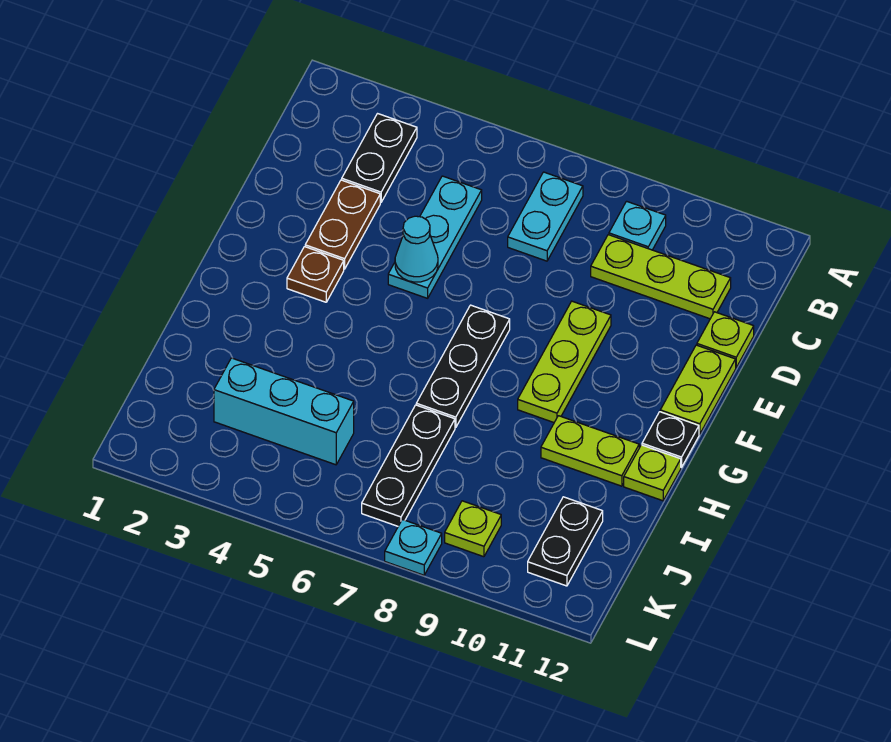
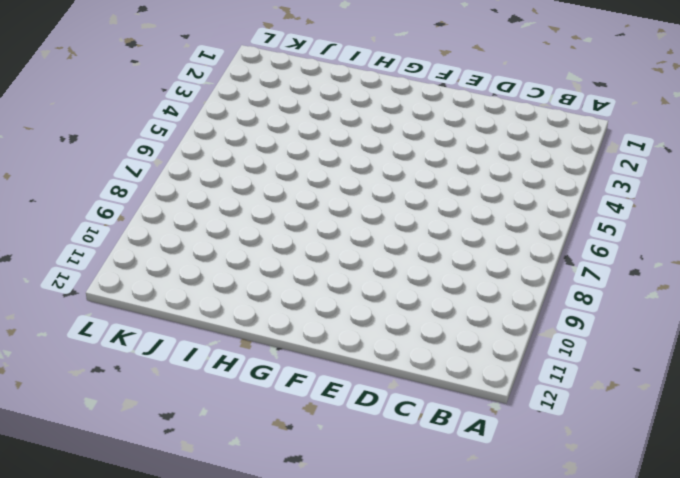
none -> black 1x2 plate [342,114,417,202]
none -> cyan 1x2 plate [508,172,583,261]
none -> cyan 1x1 plate [609,201,666,250]

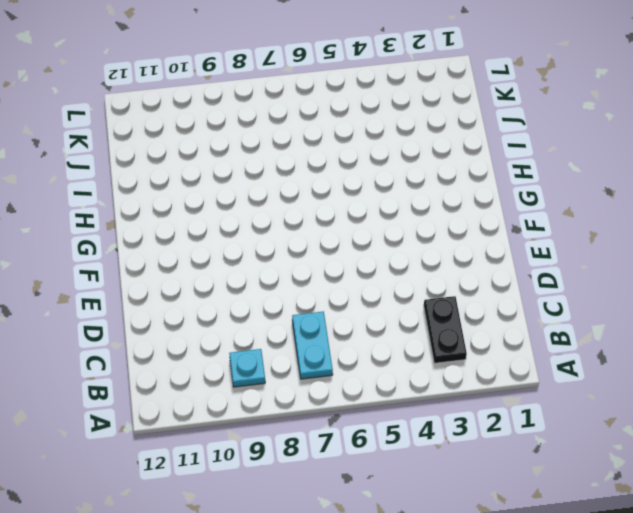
none -> cyan 1x3 plate [388,176,482,298]
none -> lime 1x3 plate [591,235,731,319]
none -> brown 1x2 plate [305,180,380,269]

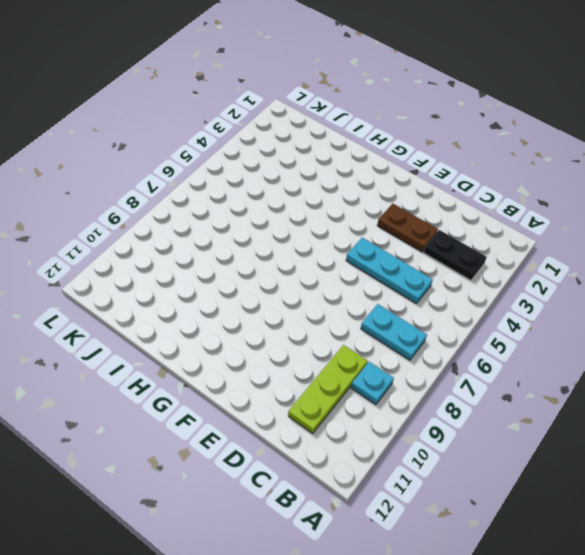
none -> lime 1x1 plate [697,312,754,367]
none -> lime 1x3 plate [518,301,611,422]
none -> lime 1x2 plate [660,345,736,434]

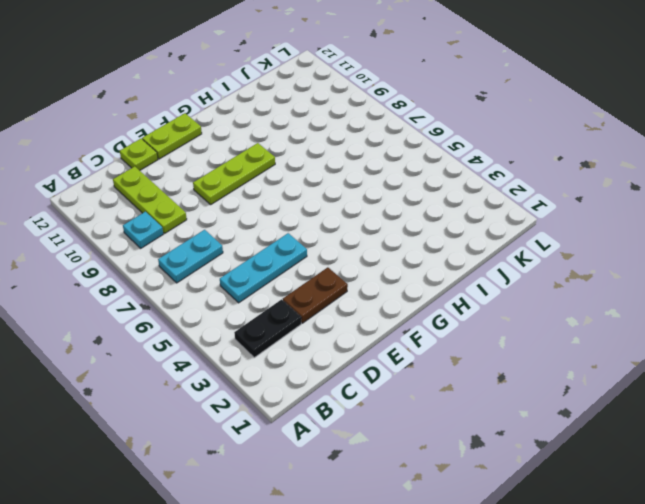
none -> brown 1x1 plate [287,247,344,302]
none -> black 1x3 plate [416,305,510,428]
none -> black 1x1 plate [642,412,699,468]

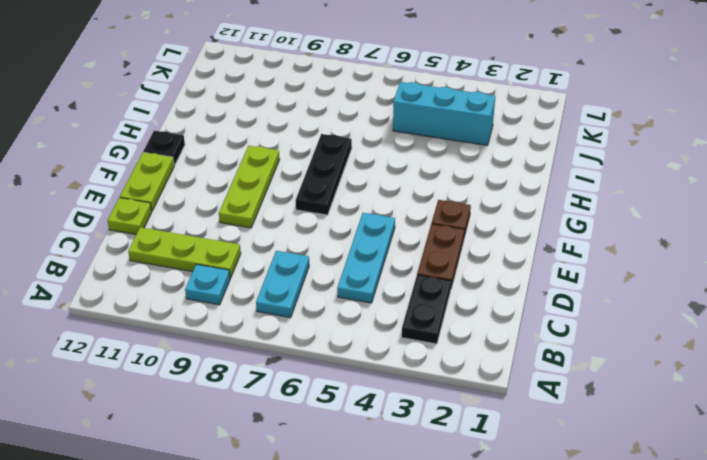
none -> lime 1x2 plate [541,416,639,486]
none -> lime 1x1 plate [624,445,681,501]
none -> black 1x3 plate [362,405,455,526]

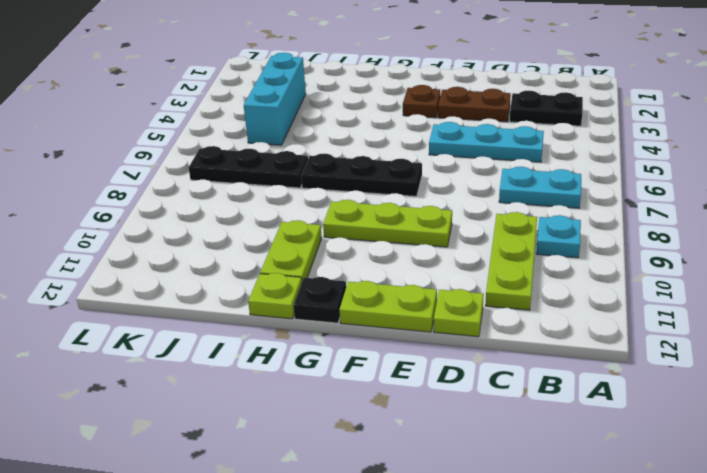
none -> black 1x2 plate [528,497,603,586]
none -> lime 1x1 plate [445,501,501,557]
none -> cyan 1x1 plate [385,519,442,575]

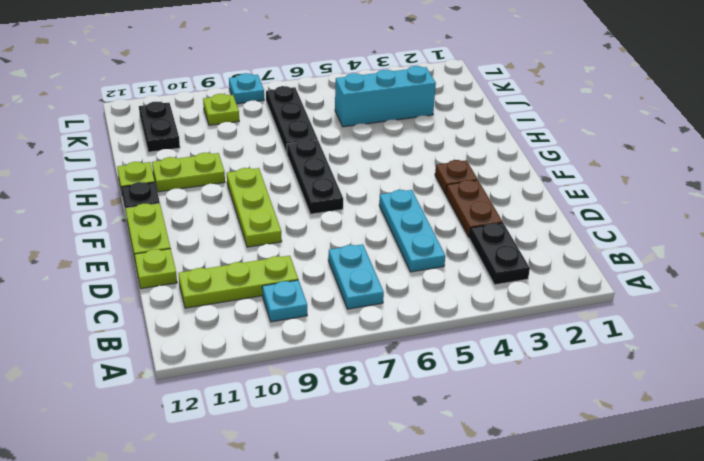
none -> cyan 1x1 cone [395,216,438,282]

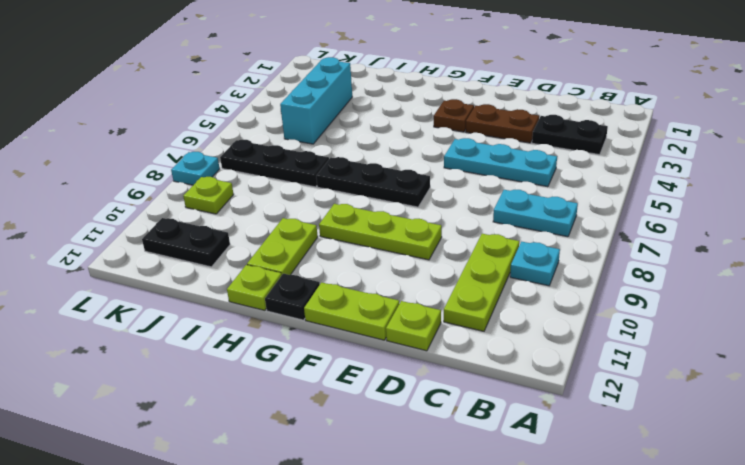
none -> cyan 1x1 cone [395,216,438,282]

